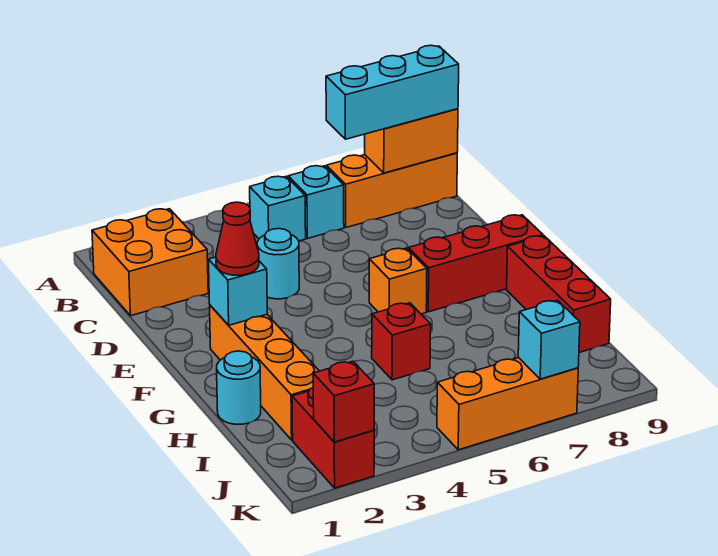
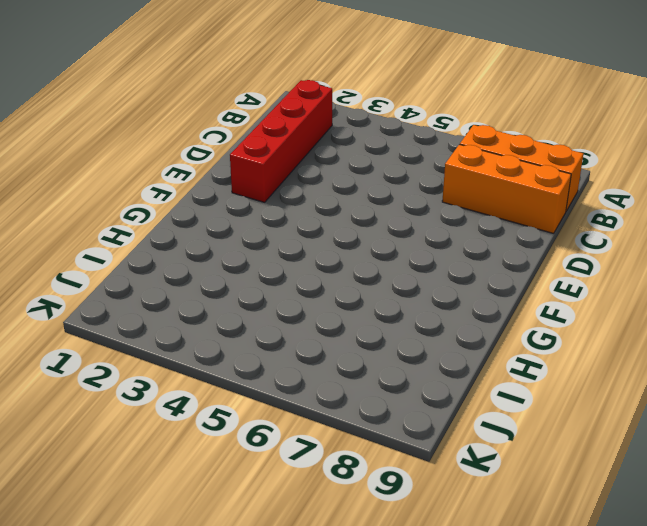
red 1x4 brick [230,80,332,202] -> orange 2x2 brick [92,209,208,316]
orange 1x3 brick [442,144,571,233] -> orange 1x3 brick moved to [437,358,578,450]
none -> cyan 1x1 brick [250,176,306,241]
none -> cyan 1x1 brick [288,166,344,239]
none -> cyan 1x1 round brick [257,228,299,299]

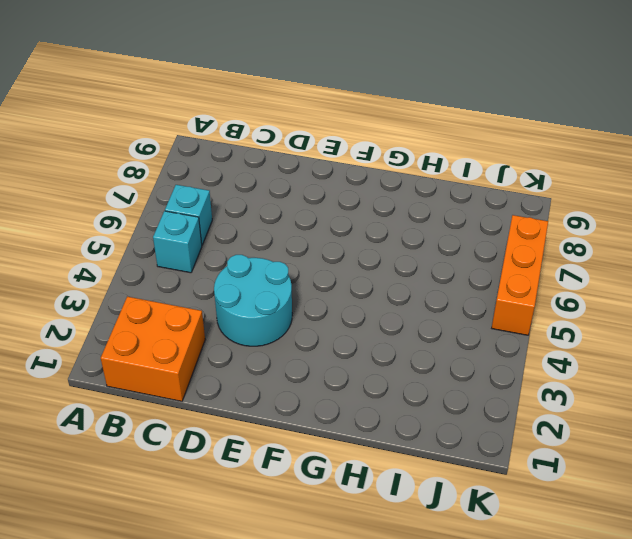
cyan 2x2 round brick [214,255,292,346] -> cyan 1x1 round brick [257,228,299,299]
none -> orange 1x3 brick [327,153,457,228]
none -> orange 1x4 brick [210,305,319,440]
none -> orange 1x1 brick [369,248,427,314]

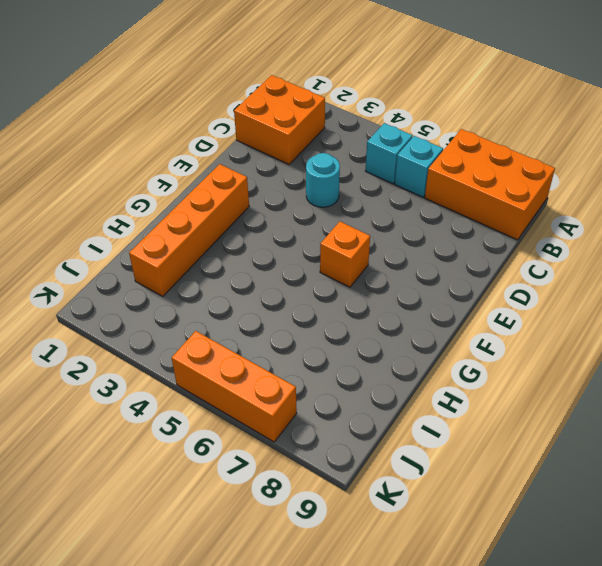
orange 2x3 brick [425,129,555,240] -> orange 1x3 brick [327,153,457,228]
none -> red 1x3 brick [408,215,543,312]
none -> red 1x3 brick [507,236,611,353]
none -> cyan 1x1 round brick [217,351,261,424]

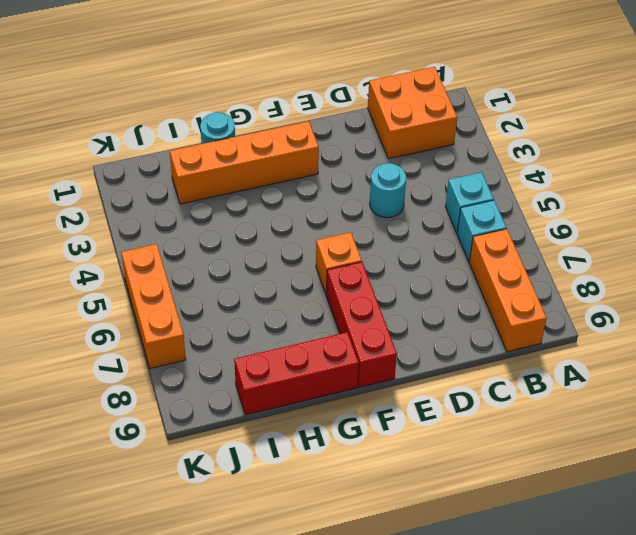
none -> red 1x1 brick [372,303,431,380]
none -> red 1x2 brick [292,388,374,488]
none -> orange 1x2 brick [365,109,458,173]

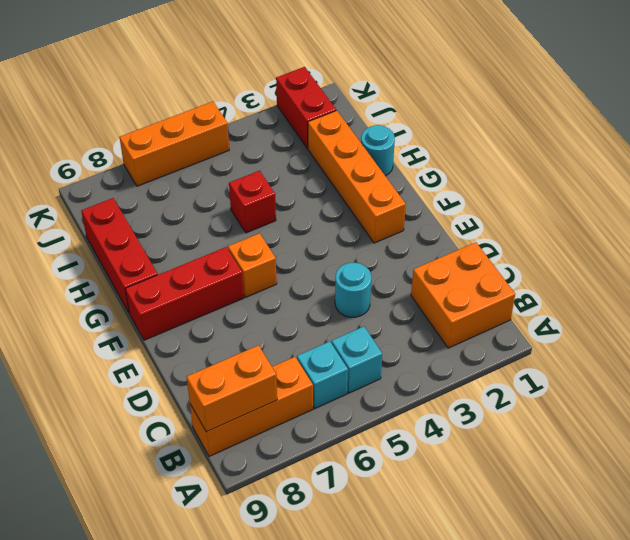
none -> cyan 1x1 brick [209,257,267,325]
none -> red 1x1 brick [313,361,374,442]
none -> cyan 1x1 brick [518,300,580,379]

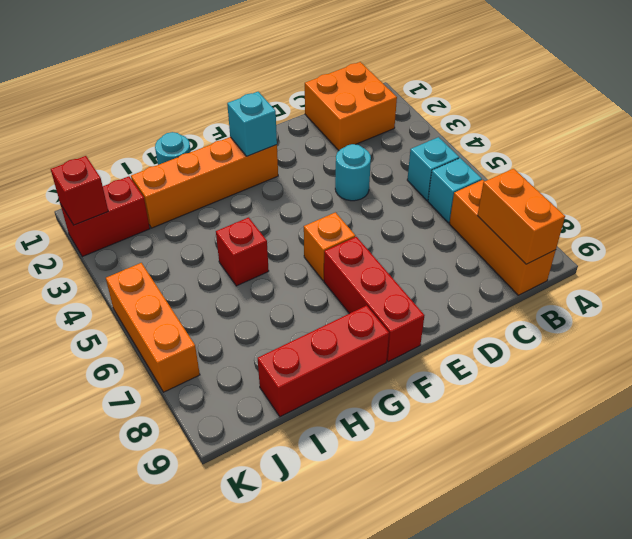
none -> cyan 1x1 brick [518,300,580,379]
none -> cyan 1x3 brick [326,45,459,139]
none -> red 1x1 cone [216,202,259,275]

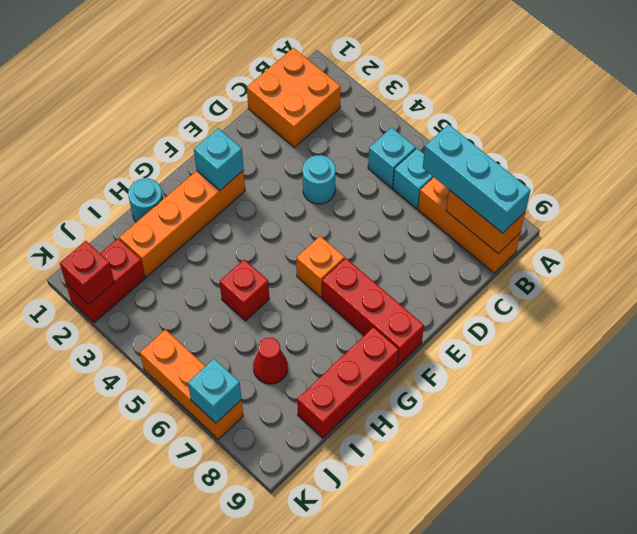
red 1x1 cone [253,338,288,384] -> red 1x1 cone moved to [216,202,259,275]

